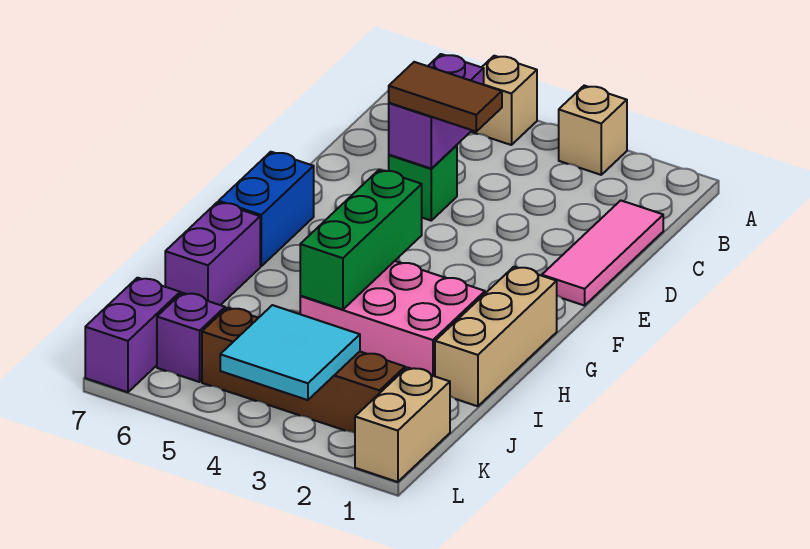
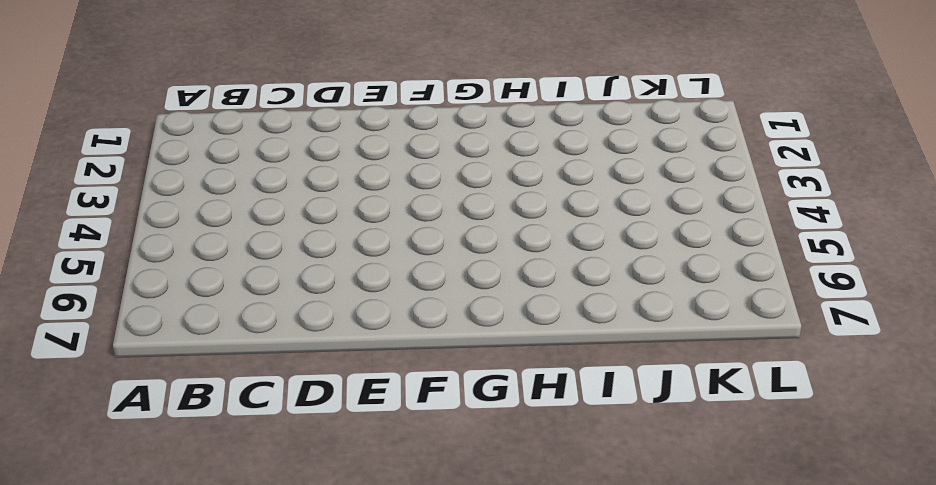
none -> tan 1x1 brick [559,86,627,175]
none -> tan 1x1 brick [471,56,537,145]
none -> pink 1x3 tile [542,200,663,306]

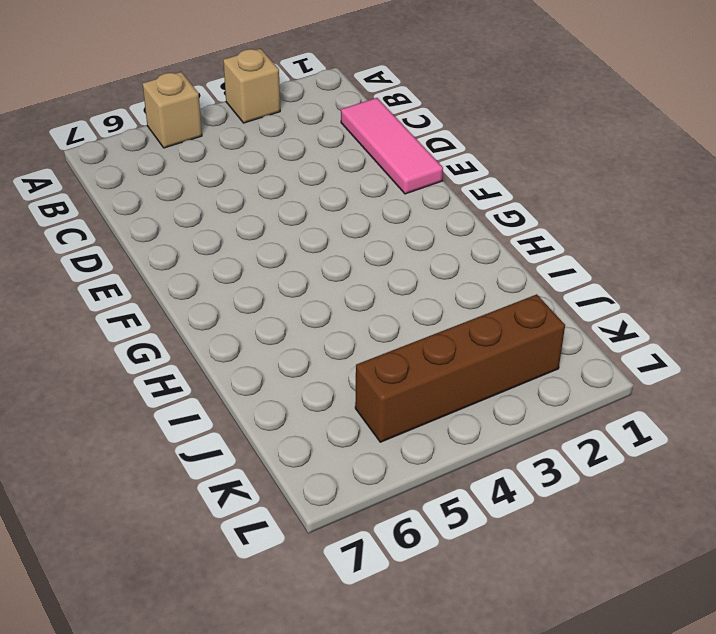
none -> green 1x1 brick [389,145,457,220]
none -> blue 1x2 brick [219,152,314,266]
none -> tan 1x3 brick [435,267,557,406]

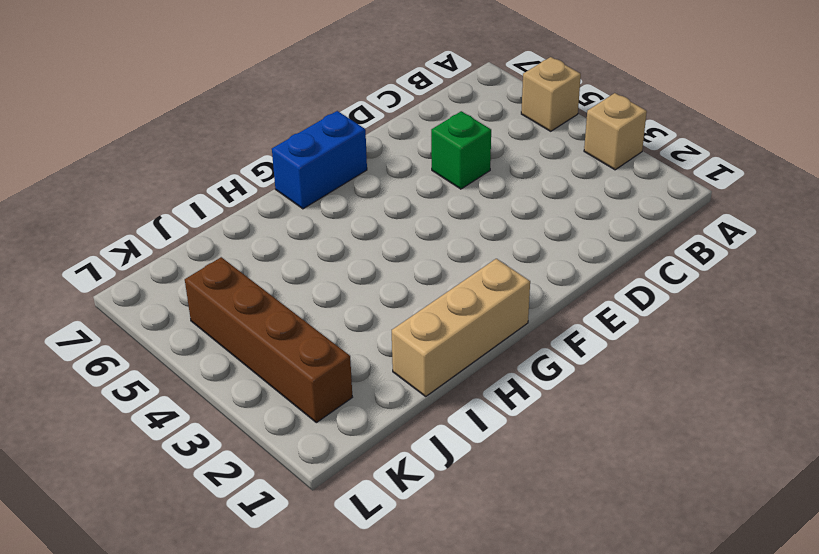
none -> pink 1x3 tile [542,200,663,306]
none -> pink 2x3 brick [300,261,485,376]
none -> purple 1x2 brick [165,202,260,305]

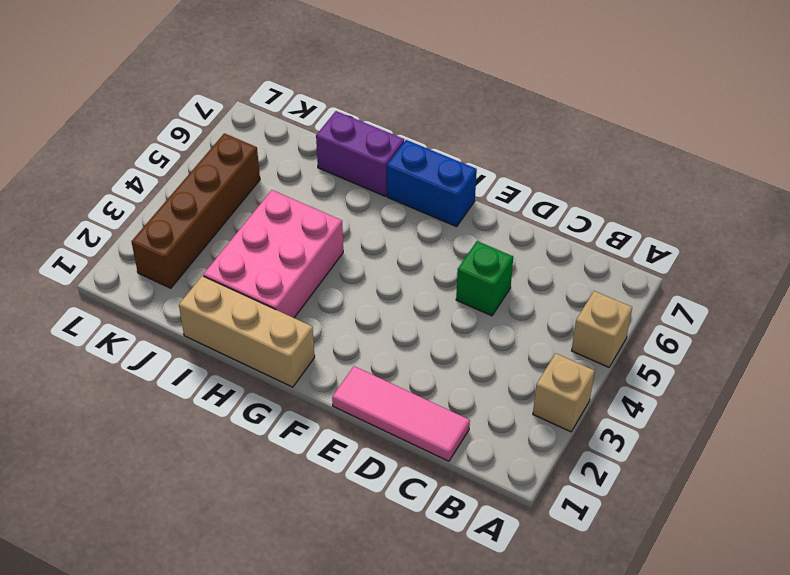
none -> tan 1x2 brick [355,367,450,482]
none -> purple 1x1 brick [157,293,225,382]
none -> purple 1x2 brick [85,278,180,392]

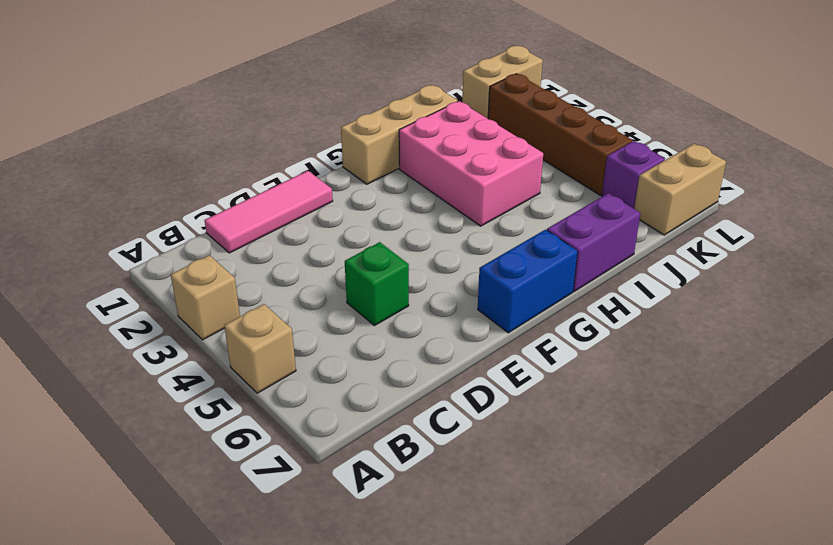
tan 1x2 brick [634,144,726,235] -> purple 1x2 brick [85,278,180,392]
none -> purple 1x2 brick [389,54,484,168]
none -> green 1x3 brick [300,170,422,310]
none -> cyan 2x2 tile [220,305,360,400]

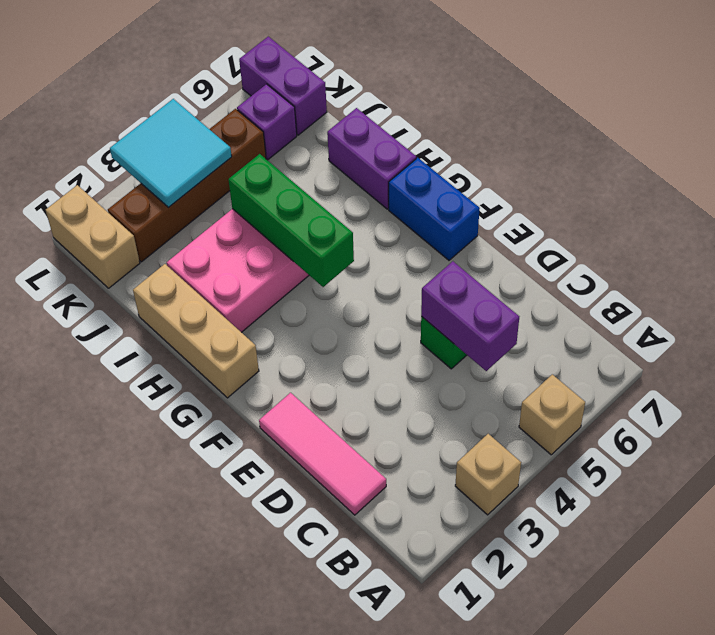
none -> brown 1x2 tile [389,62,502,131]

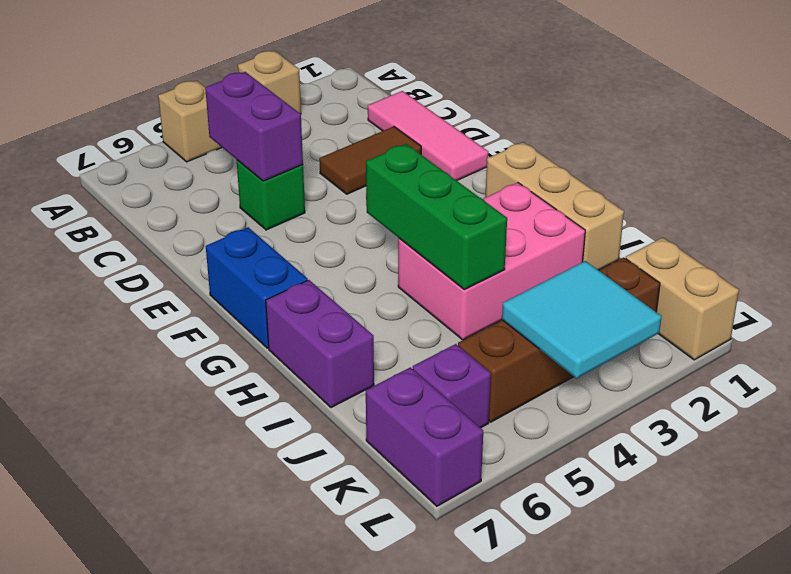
brown 1x2 tile [319,126,421,194] -> brown 1x2 tile moved to [389,62,502,131]

